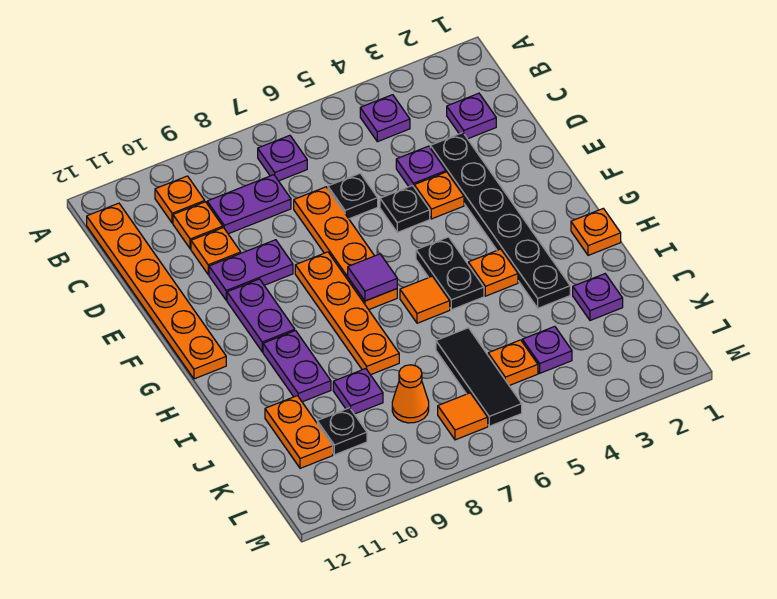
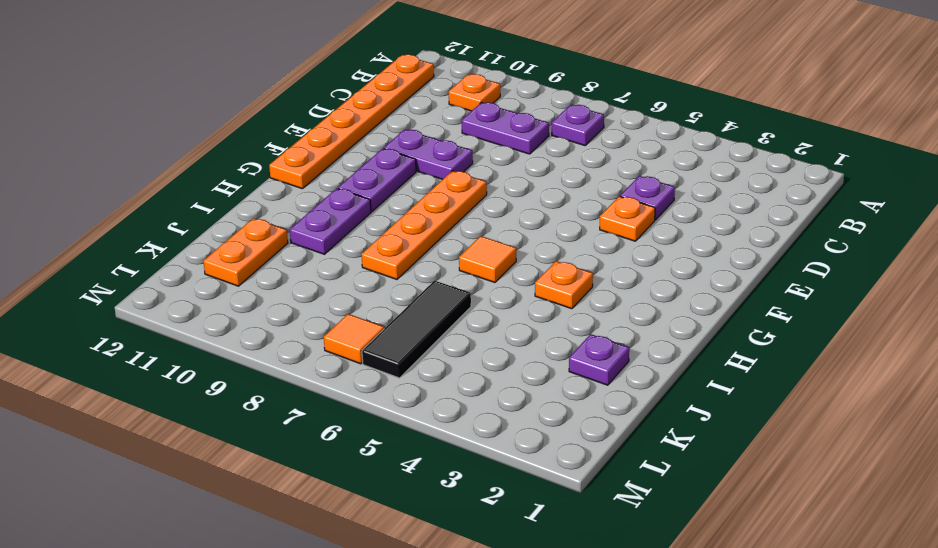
none -> purple 1x1 plate [360,95,410,142]
none -> purple 1x1 plate [447,93,496,139]
none -> orange 1x1 plate [173,202,223,249]
none -> black 1x6 plate [430,133,570,308]

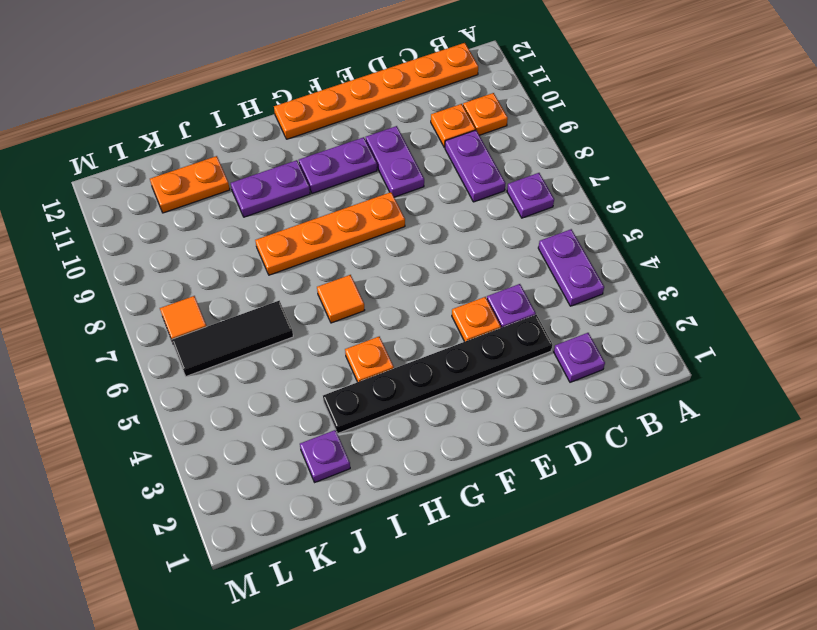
purple 1x2 plate [538,229,604,306] -> purple 1x1 plate [360,95,410,142]
none -> black 1x1 plate [328,173,378,219]
none -> orange 1x4 plate [294,187,397,310]
none -> orange 1x1 plate [191,228,241,274]
none -> black 1x1 plate [380,186,430,232]

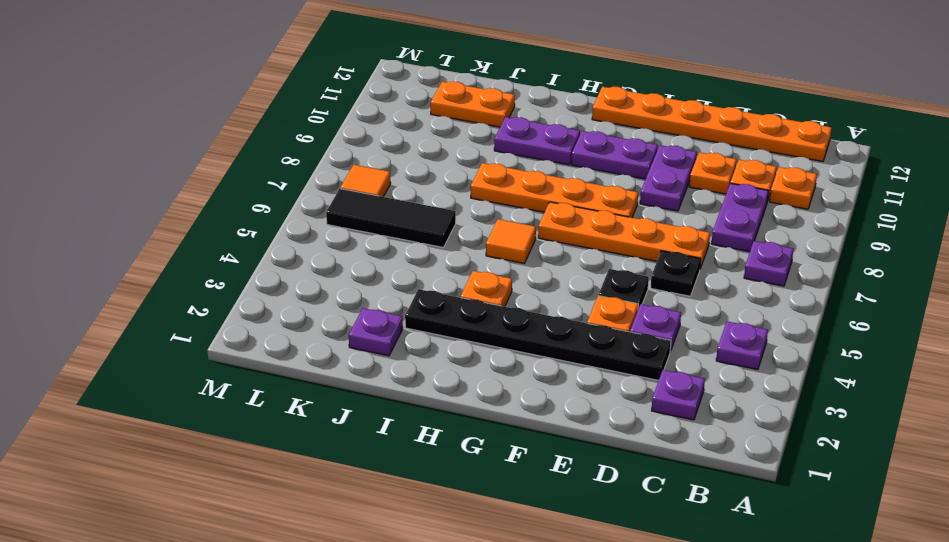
none -> black 1x2 plate [416,237,484,310]
none -> orange 1x1 plate [571,208,621,255]
none -> purple 1x1 plate [333,369,383,414]
none -> purple 1x1 plate [522,326,572,373]

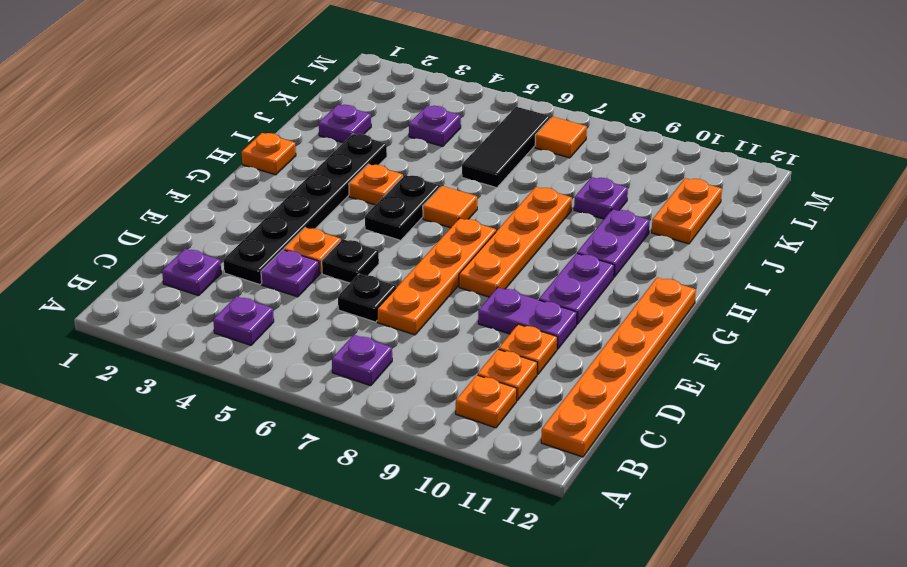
none -> purple 1x2 plate [207,175,291,234]
none -> orange 1x1 plate [488,340,538,386]
none -> orange 1x1 cone [392,365,429,423]
none -> black 1x1 plate [317,408,367,455]

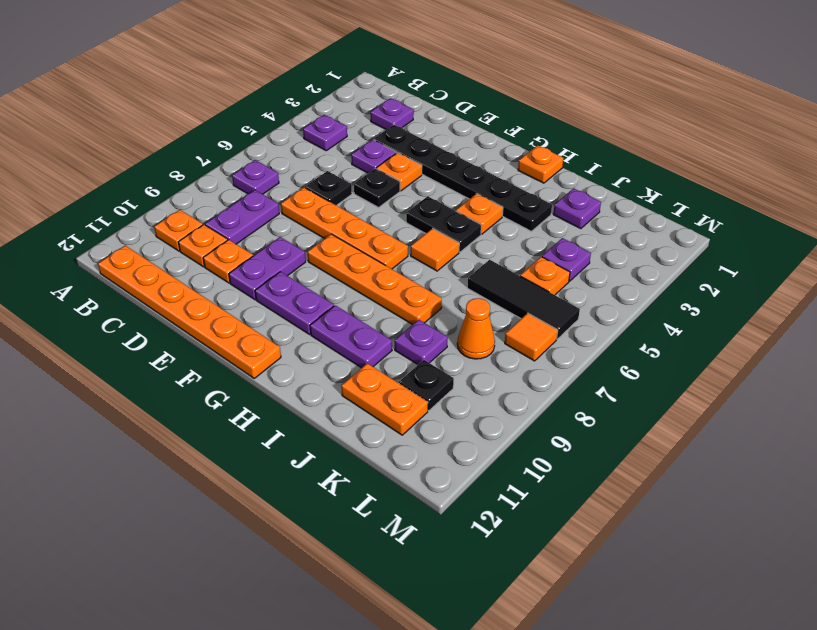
none -> purple 1x1 tile [348,254,397,301]

